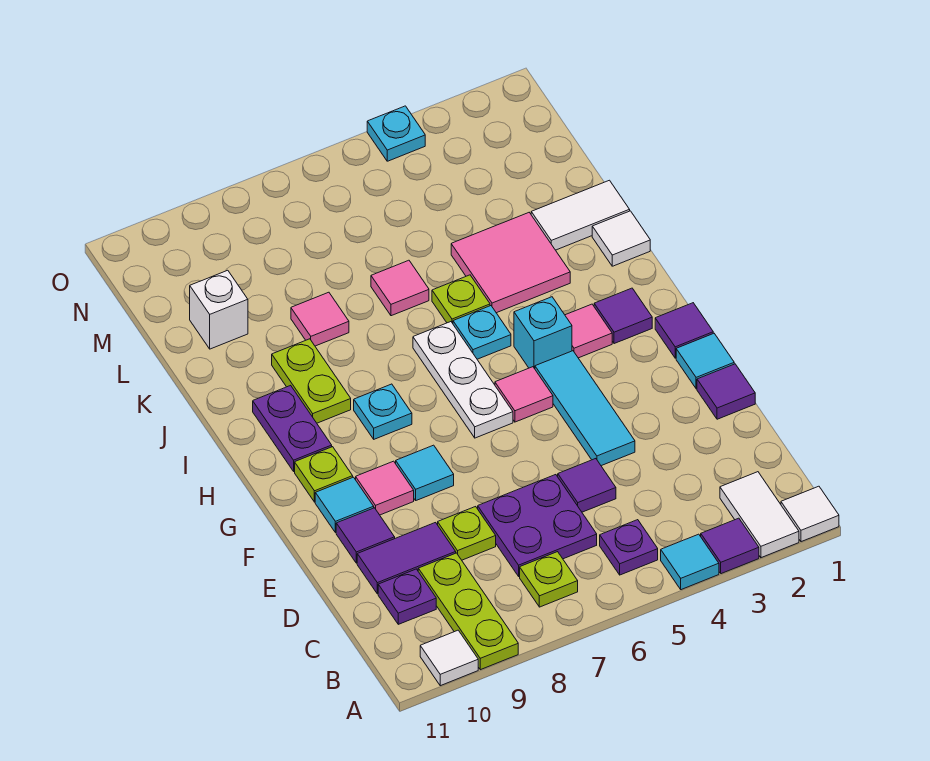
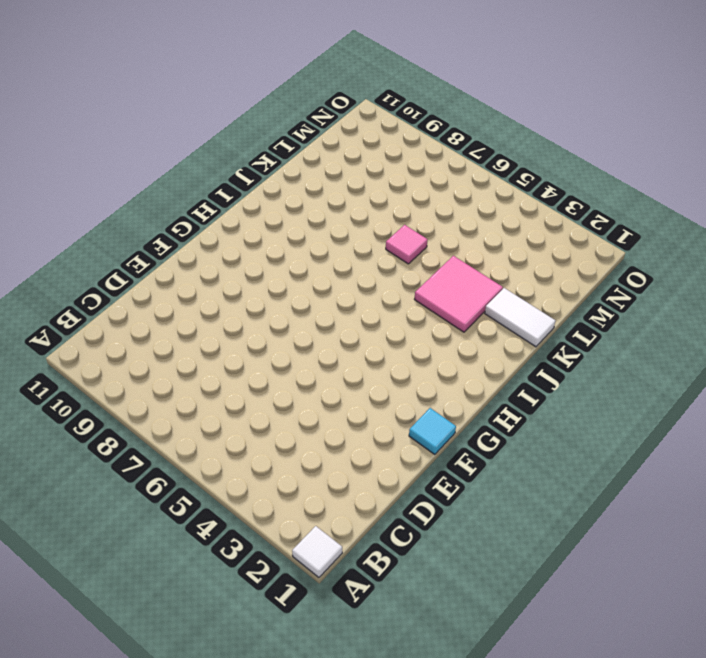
none -> white 1x2 tile [720,472,799,558]
none -> purple 1x1 tile [701,518,759,574]
none -> cyan 1x1 tile [661,534,719,590]
none -> lime 1x3 plate [418,553,518,670]

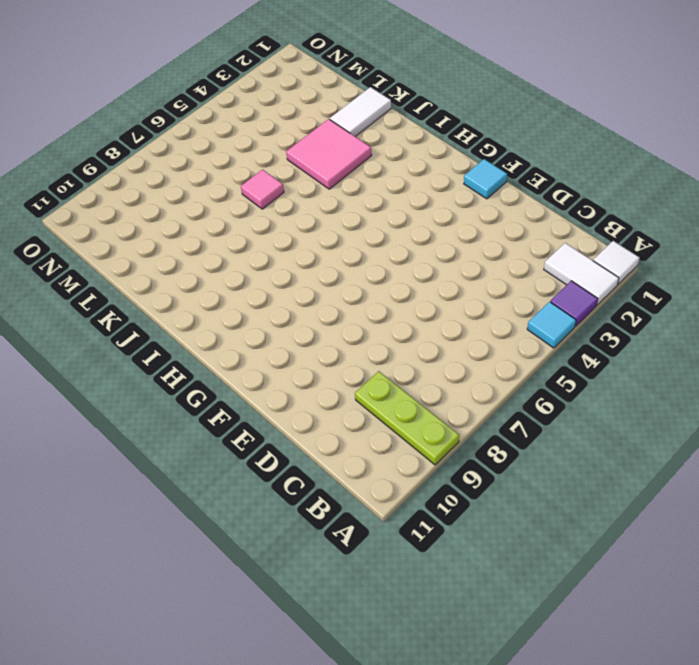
none -> white 1x1 tile [420,630,478,686]
none -> purple 1x1 plate [600,520,658,575]
none -> lime 1x1 plate [520,552,578,607]
none -> purple 2x2 plate [478,475,597,576]

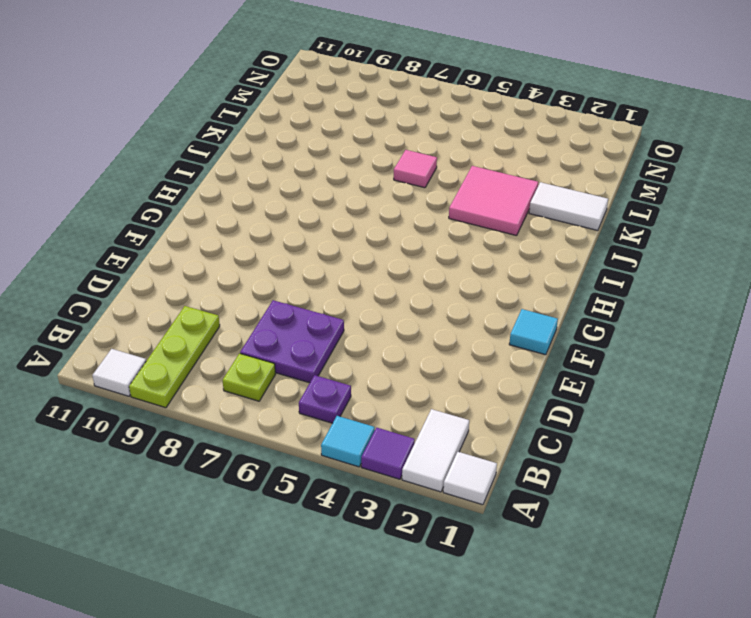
none -> purple 1x1 plate [378,569,436,624]
none -> purple 1x1 tile [558,459,616,512]
none -> lime 1x1 plate [438,507,496,560]
none -> purple 1x2 tile [357,523,456,594]

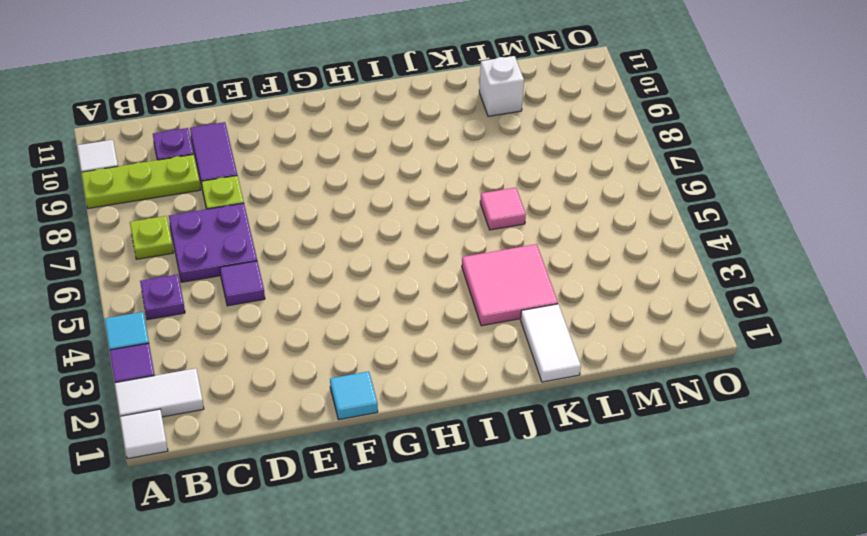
none -> purple 1x1 tile [697,364,755,419]
none -> cyan 1x3 tile [535,351,635,466]
none -> purple 1x1 tile [336,508,395,563]
none -> cyan 1x1 tile [396,445,454,500]

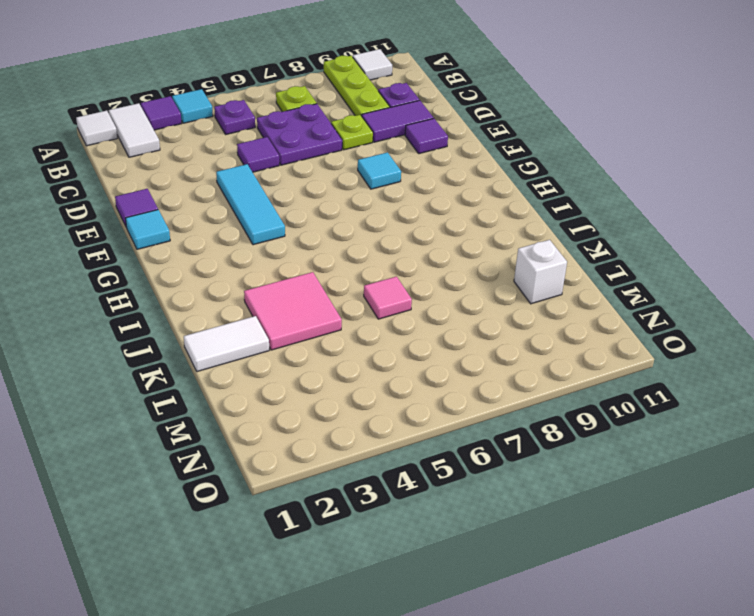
none -> pink 1x1 tile [356,461,414,515]
none -> cyan 1x1 tile [315,477,374,533]
none -> purple 1x1 tile [655,303,713,358]
none -> pink 1x1 tile [495,367,553,422]

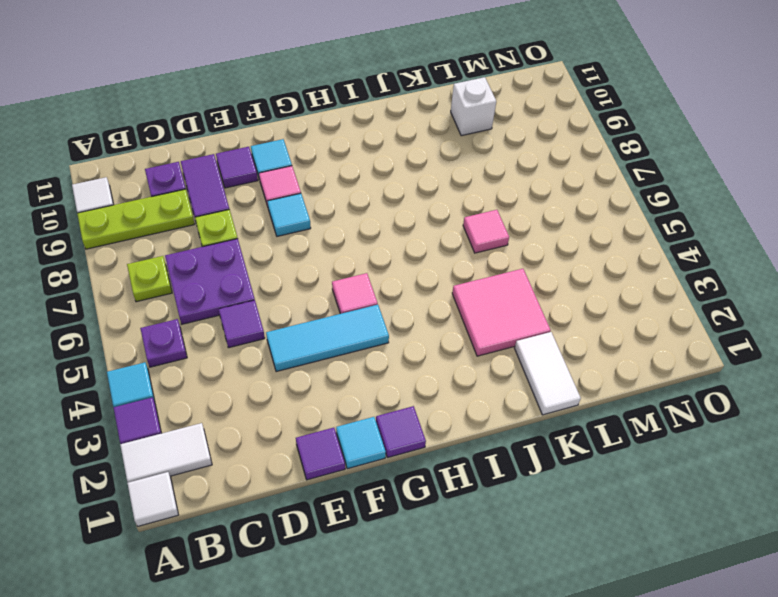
none -> white 1x3 plate [413,322,513,438]
none -> lime 1x1 plate [295,447,353,502]
none -> purple 1x1 tile [594,288,652,344]
none -> pink 1x1 tile [565,304,612,358]

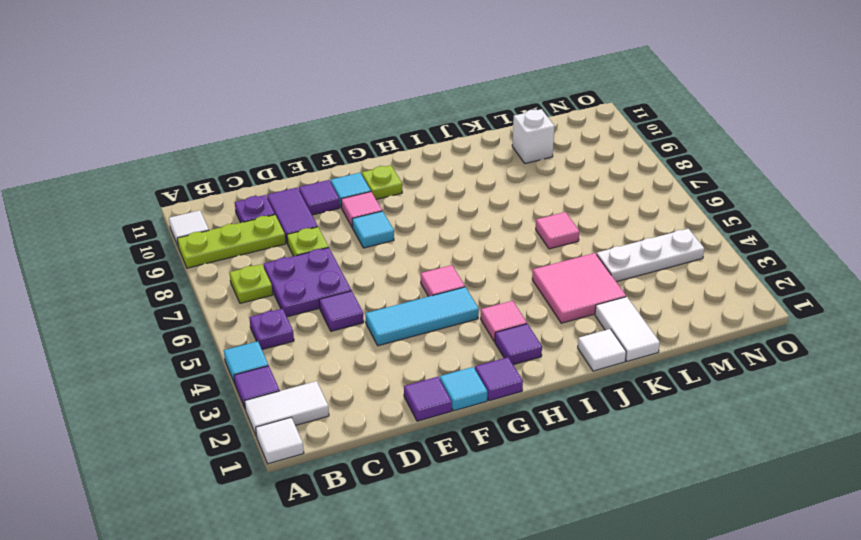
white 1x3 plate [597,228,704,282] -> white 1x3 plate moved to [413,322,513,438]
none -> cyan 1x1 brick [514,297,572,369]
none -> cyan 1x1 plate [354,384,412,439]
none -> purple 1x2 plate [253,385,332,471]
none -> cyan 1x1 plate [453,306,511,359]

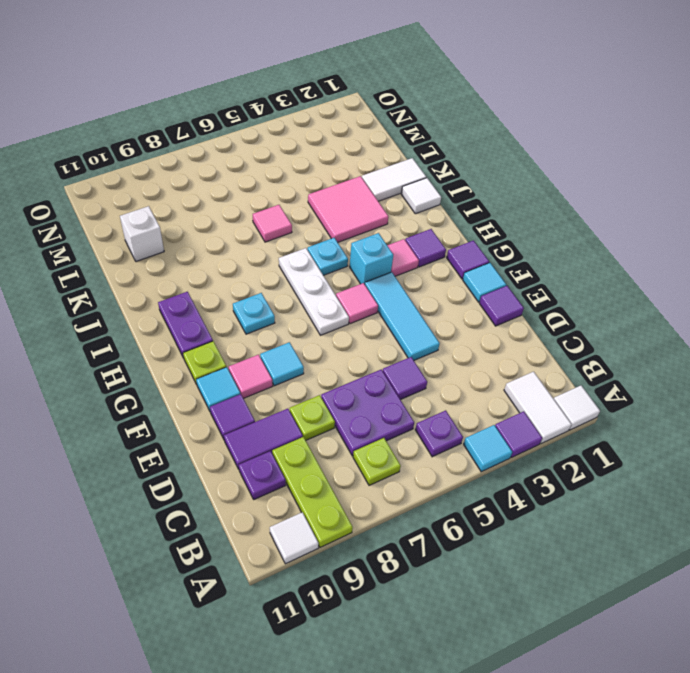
none -> lime 1x2 plate [272,339,351,423]
none -> lime 1x1 plate [432,275,490,323]
none -> pink 1x1 tile [291,292,349,346]
none -> cyan 1x1 plate [367,106,425,161]

